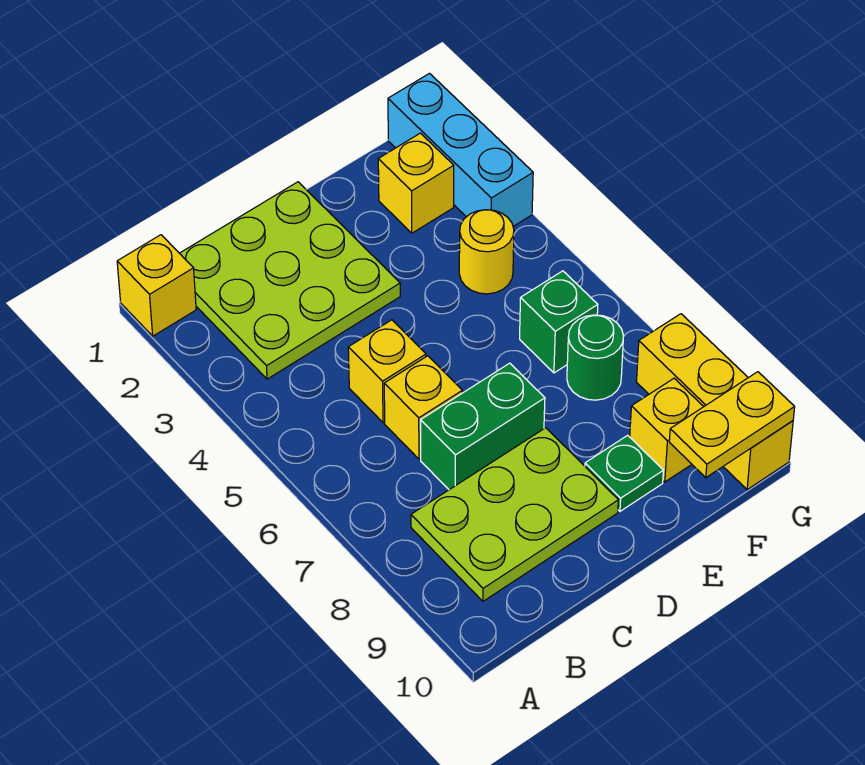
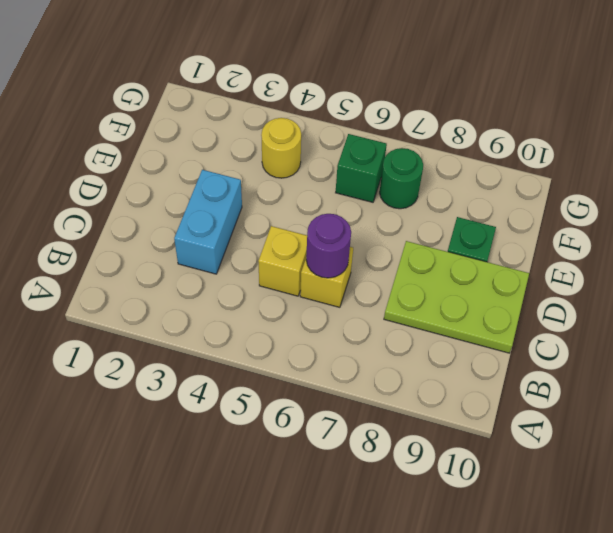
cyan 1x2 brick [174,170,242,274] -> lime 3x3 plate [180,182,400,379]
purple 1x1 round brick [306,214,351,278] -> none
lime 2x3 plate [384,241,529,353] -> lime 2x3 plate turned to [411,428,618,601]
none -> yellow 1x1 brick [117,235,196,336]
none -> green 1x2 brick [421,363,545,490]
none -> yellow 1x1 brick [378,133,454,233]

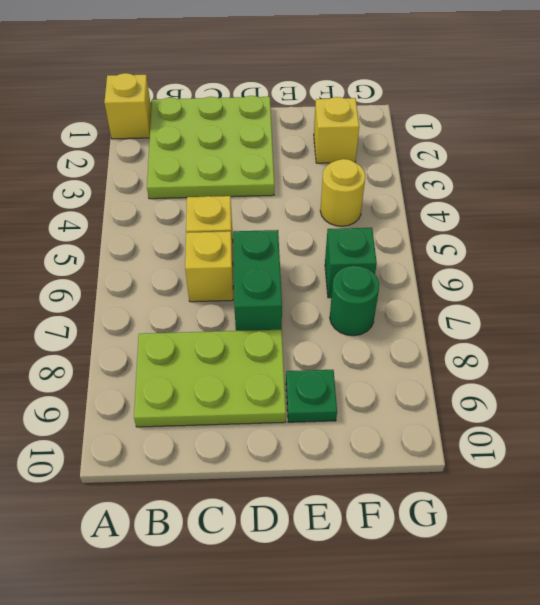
green 1x2 brick [233,230,282,331] -> green 1x2 brick turned to [421,363,545,490]
none -> yellow 1x1 brick [630,378,704,482]
none -> cyan 1x3 brick [388,74,533,226]
none -> yellow 1x3 brick [637,314,793,490]

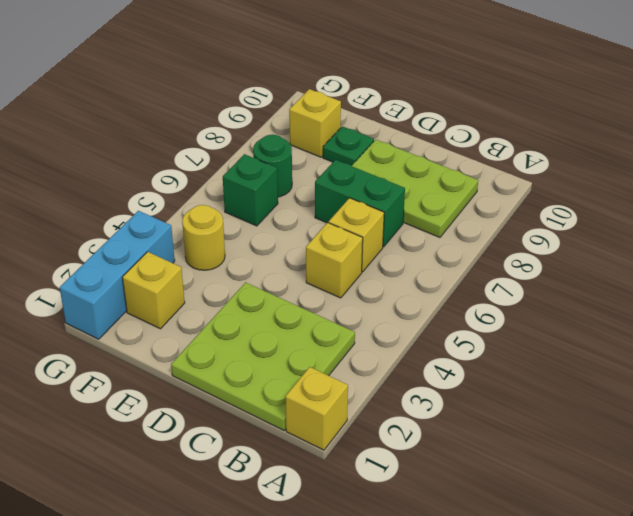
none -> yellow 1x3 brick [637,314,793,490]
none -> yellow 1x2 plate [669,372,795,478]

